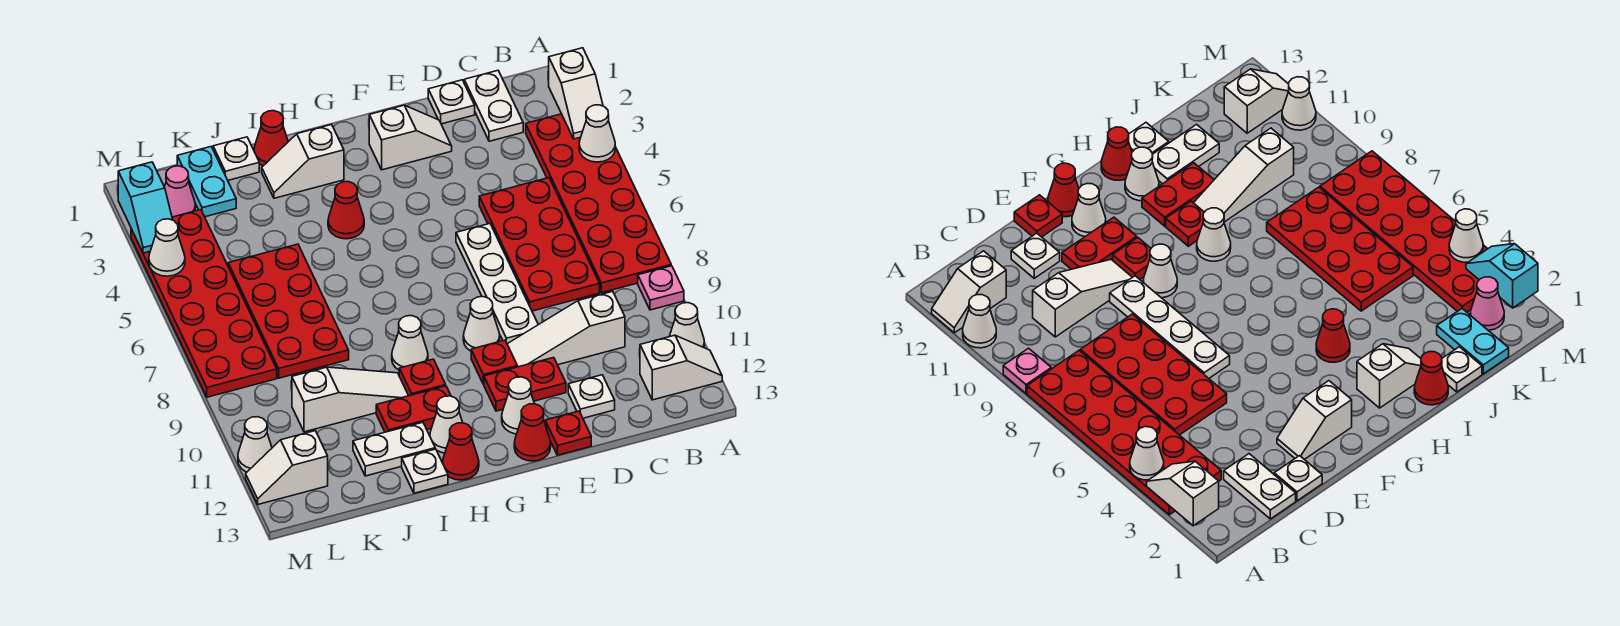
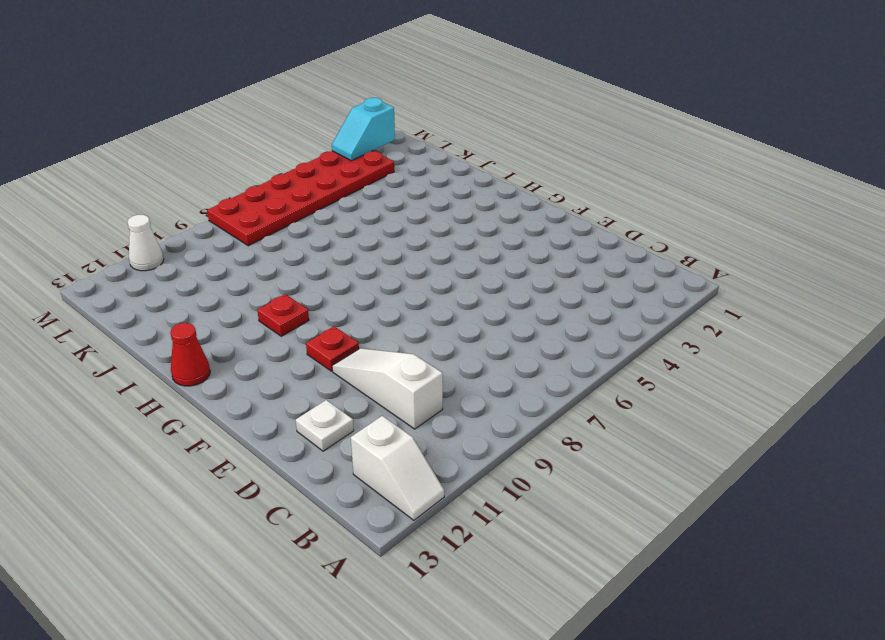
none -> red 2x6 plate [526,114,671,293]
none -> pink 1x1 plate [638,266,684,310]
none -> white 1x1 cone [669,303,704,348]
none -> white 1x2 plate [464,71,523,141]

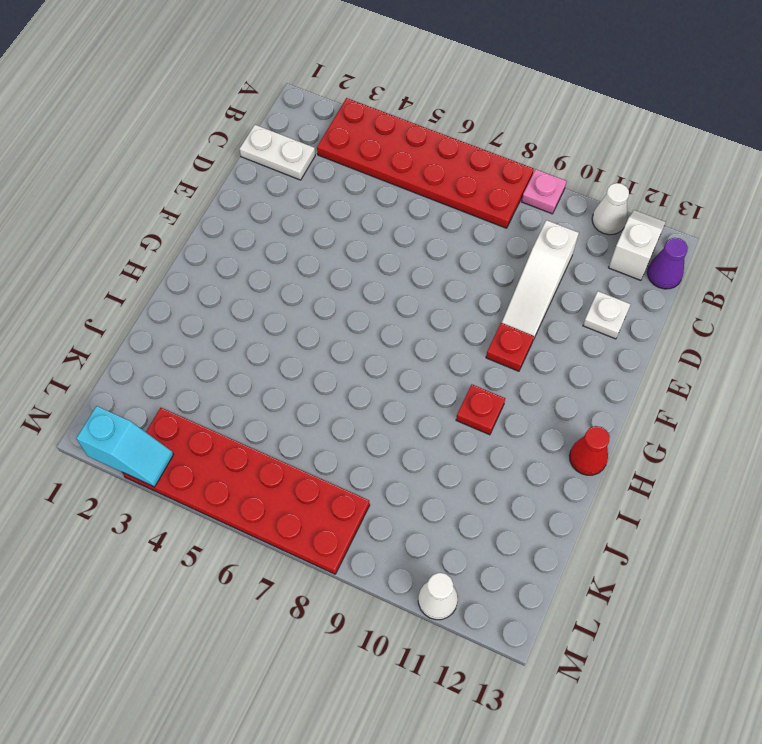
purple 1x1 cone [647,238,688,289] -> none
none -> red 2x4 plate [479,178,600,311]
none -> white 1x1 plate [428,80,475,124]
none -> white 1x2 slope [369,105,452,170]
none -> white 1x4 plate [456,224,538,344]

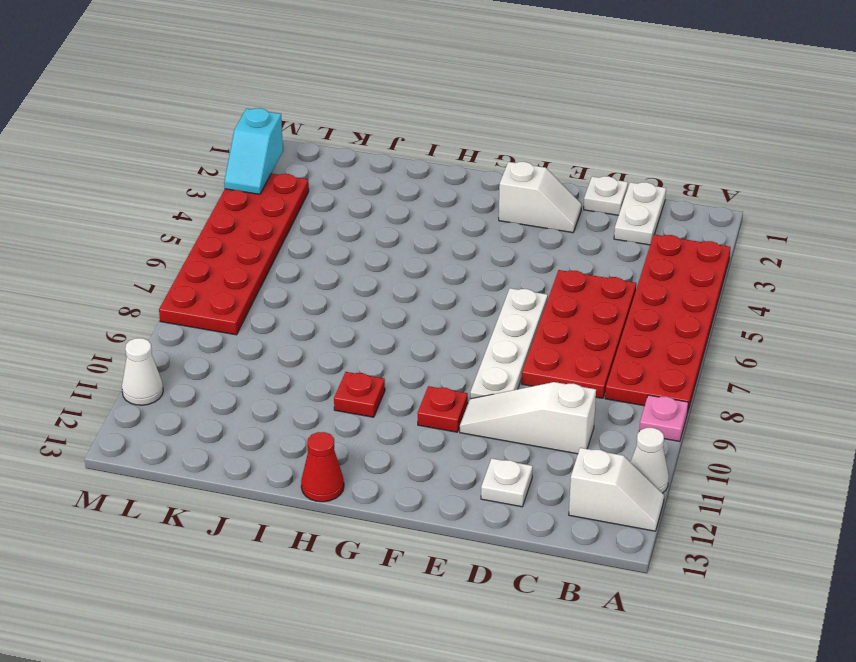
none -> red 1x2 plate [484,358,566,411]
none -> red 1x1 plate [545,411,591,455]
none -> white 1x1 cone [463,297,500,351]
none -> white 1x1 cone [502,377,534,434]

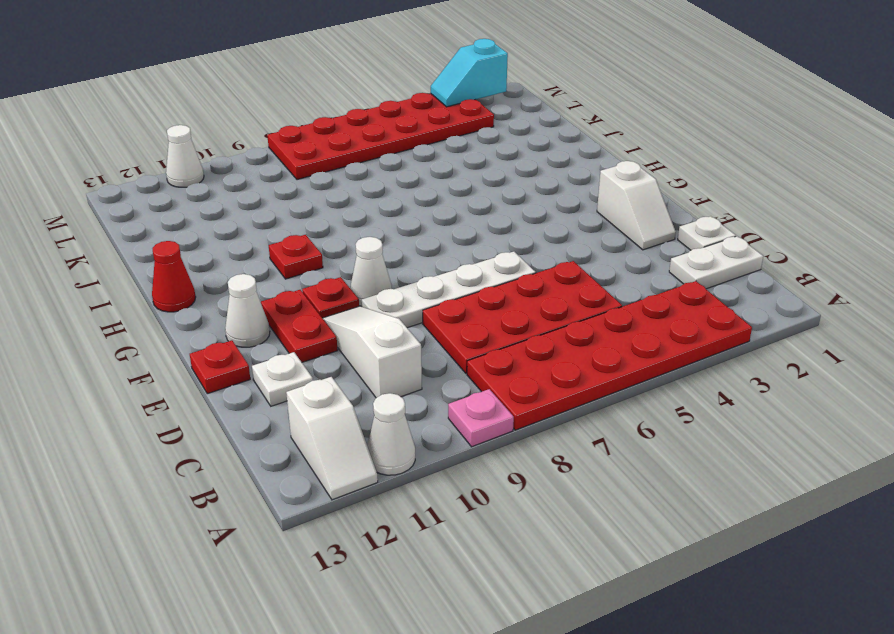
none -> red 1x1 cone [514,404,551,461]
none -> white 1x2 slope [262,124,344,198]
none -> red 1x1 cone [328,182,364,239]
none -> white 1x1 cone [392,316,428,370]

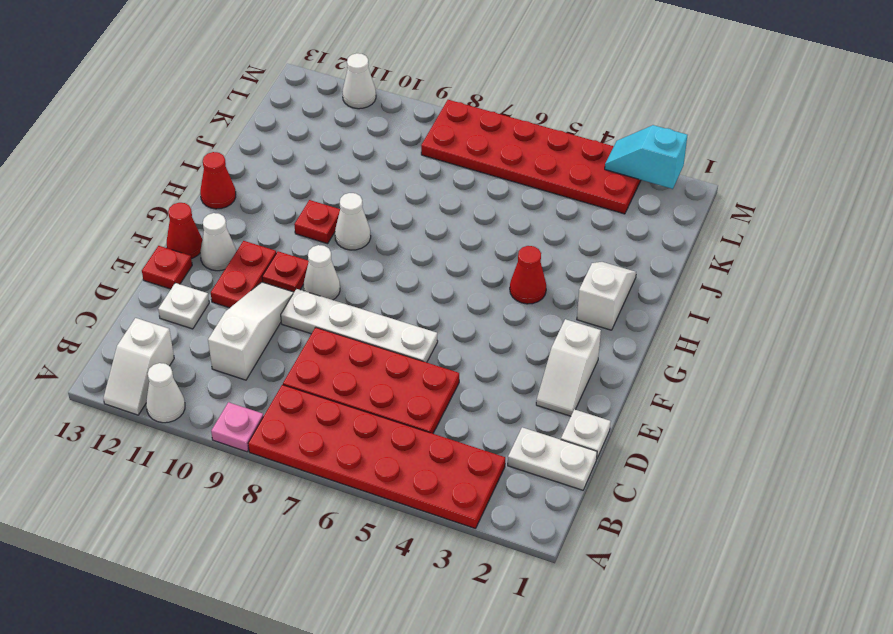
none -> red 1x2 plate [376,386,451,432]
none -> white 1x1 cone [430,396,463,453]
none -> red 1x1 cone [254,111,288,166]
none -> white 1x3 slope [292,367,408,432]

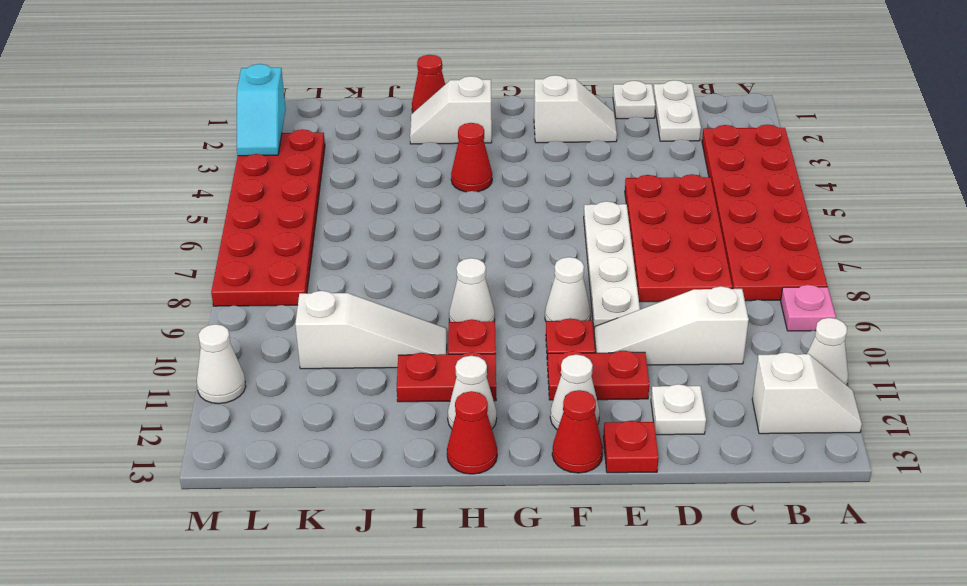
none -> white 1x2 plate [353,422,435,476]
none -> white 1x1 plate [402,449,448,493]
none -> white 1x1 plate [213,137,259,180]
none -> red 2x4 plate [228,244,349,378]

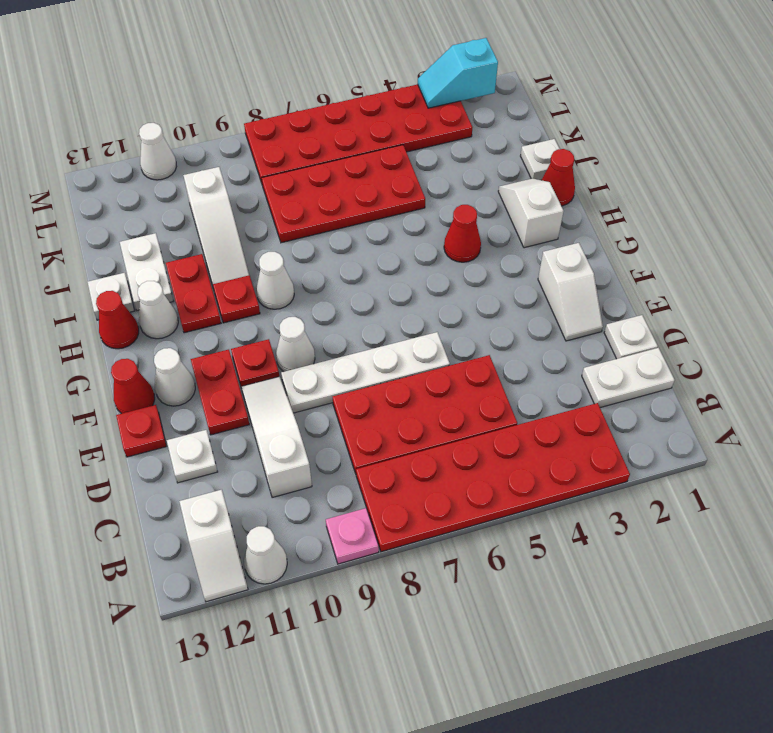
none -> cyan 1x2 plate [177,147,236,217]
none -> pink 1x1 cone [164,166,195,217]
none -> white 1x2 slope [246,431,328,504]
none -> white 1x2 slope [549,48,603,139]

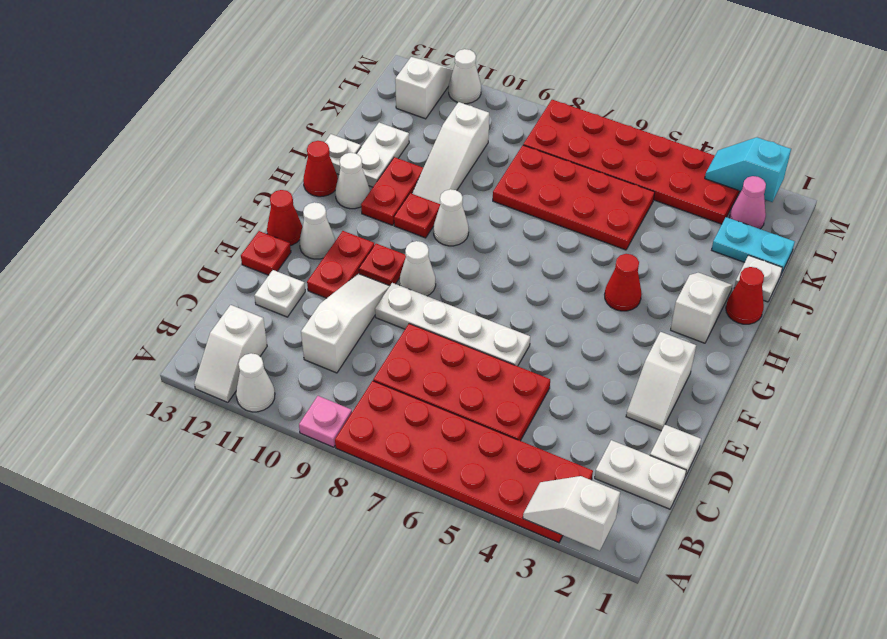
none -> white 1x1 cone [579,105,615,162]
none -> white 1x1 cone [149,219,185,276]

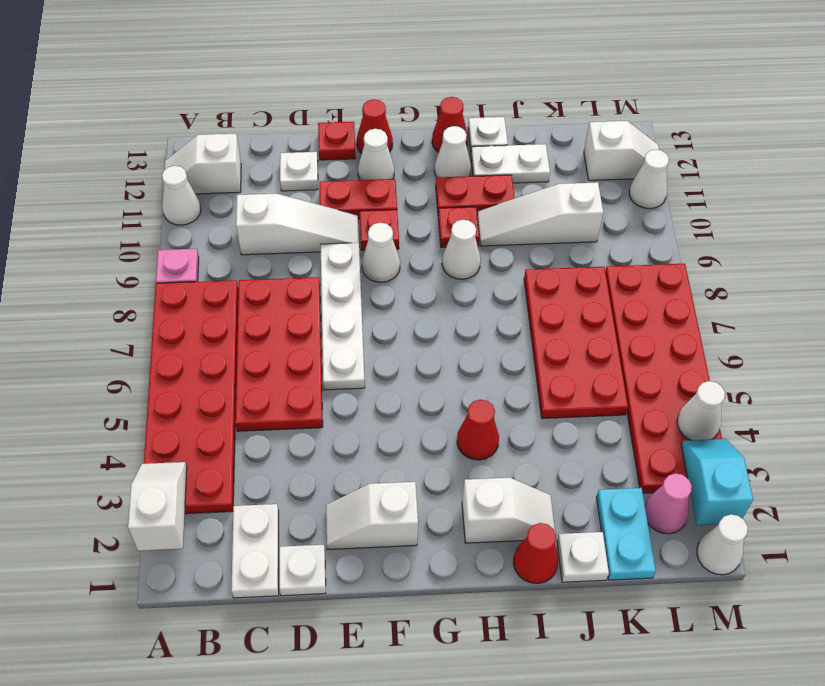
white 1x1 cone [697,514,748,575] -> white 1x1 cone moved to [579,105,615,162]

